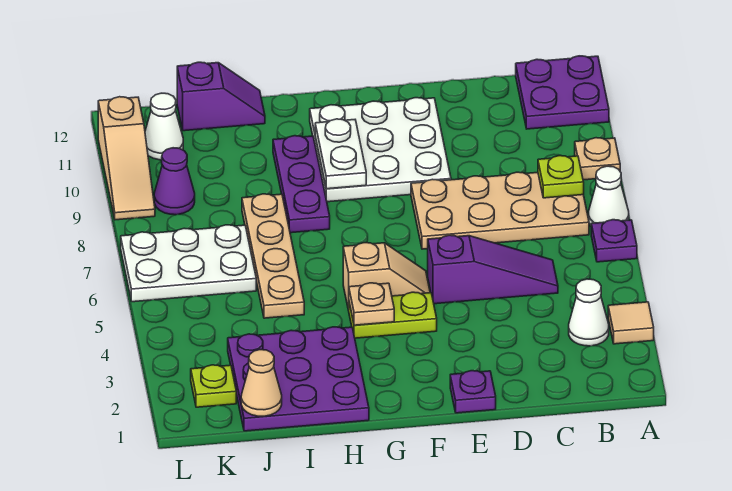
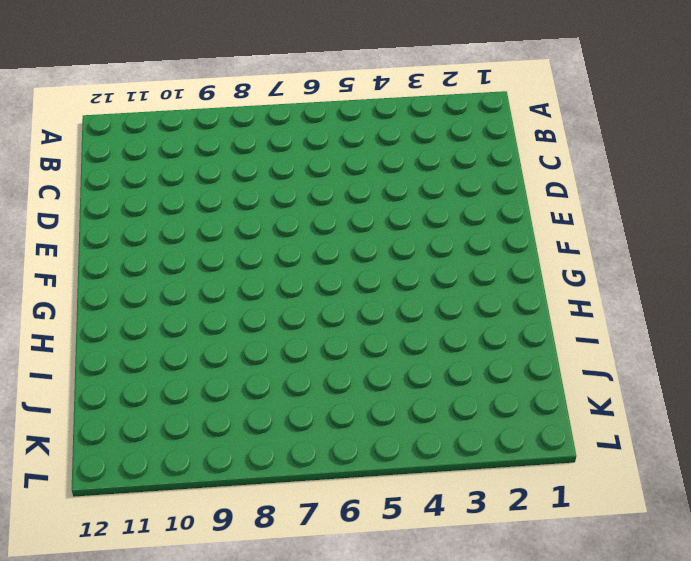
none -> tan 1x1 tile [608,302,654,344]
none -> purple 1x1 plate [591,220,637,262]
none -> white 1x1 cone [588,166,629,226]

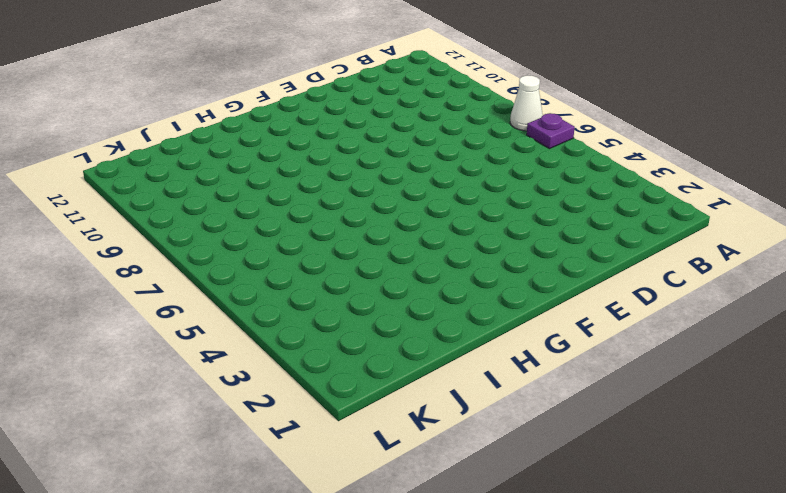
none -> tan 1x1 tile [608,302,654,344]
none -> tan 1x1 plate [575,138,620,180]
none -> purple 2x2 plate [516,56,609,129]

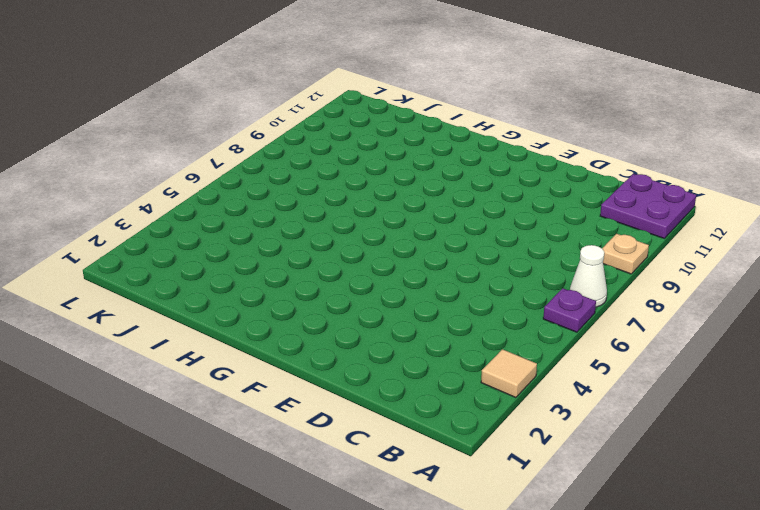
none -> white 1x1 cone [569,279,609,346]
none -> tan 2x4 plate [411,172,589,249]
none -> purple 1x3 slope [428,235,558,304]

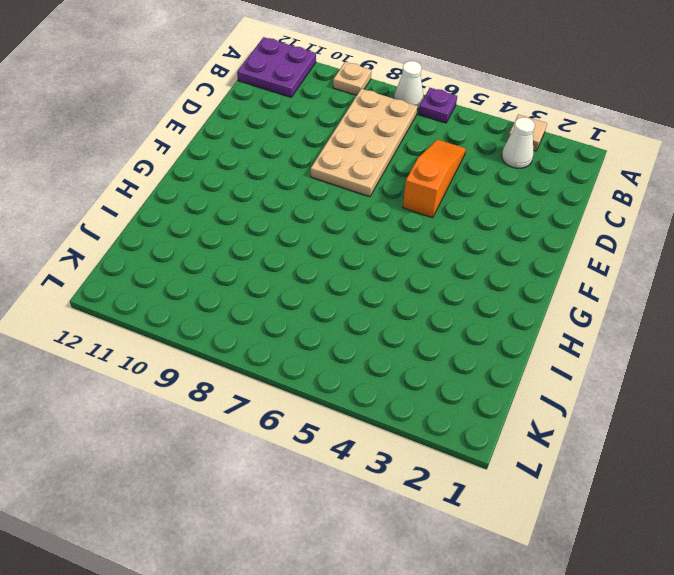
orange 1x3 slope [403,139,466,218] -> purple 1x3 slope [428,235,558,304]
none -> purple 1x1 plate [450,371,496,413]
none -> white 3x3 plate [310,98,451,202]
none -> lime 1x2 plate [349,292,437,338]

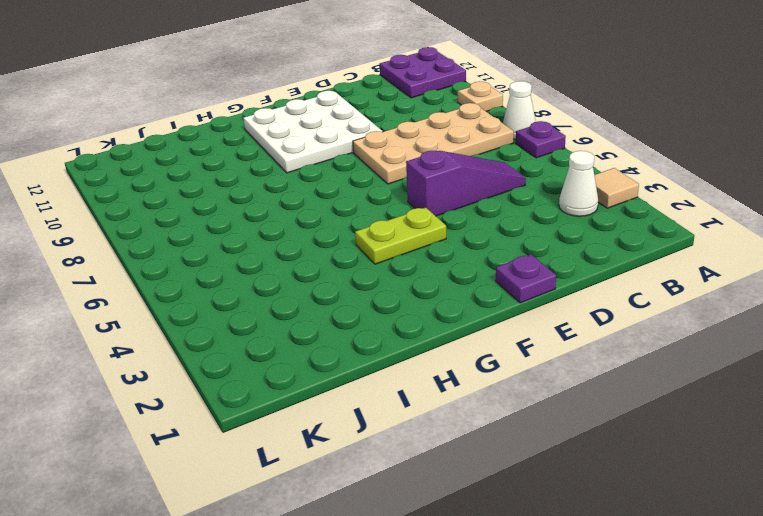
none -> tan 1x2 slope [343,243,430,310]
none -> purple 3x3 plate [228,327,369,431]
none -> purple 1x3 plate [273,136,330,233]

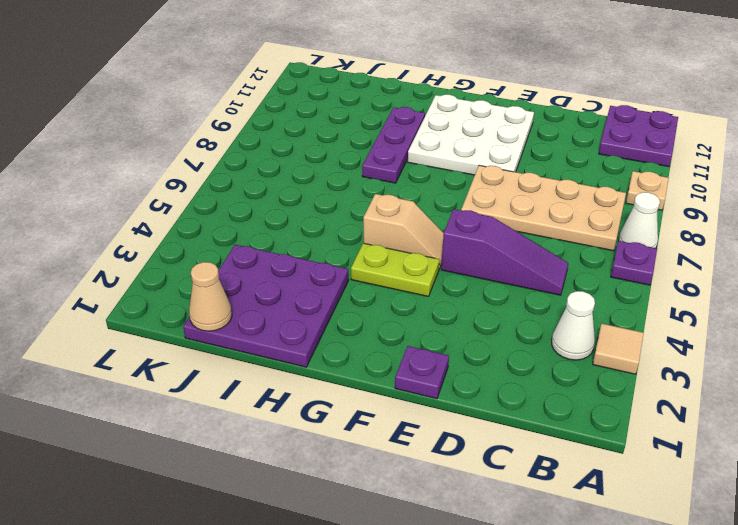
none -> tan 1x4 plate [242,194,304,318]
none -> purple 1x2 slope [177,62,265,131]
none -> white 2x3 plate [121,225,256,302]

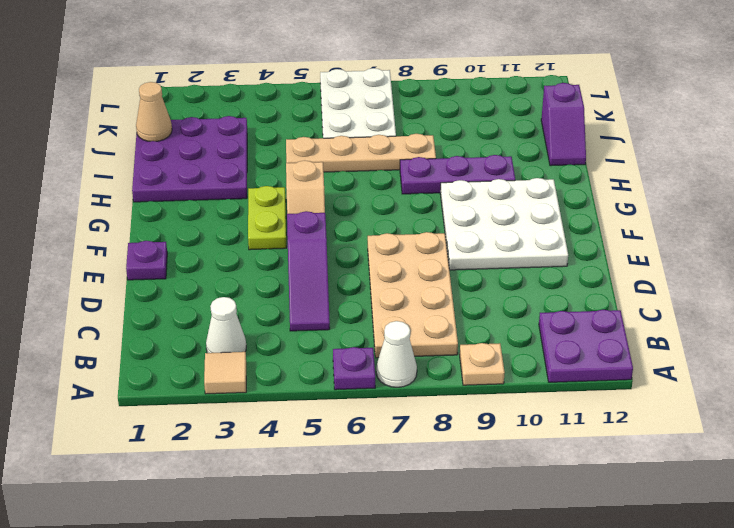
none -> lime 1x1 plate [191,365,236,407]
none -> purple 1x1 cone [154,148,195,215]
none -> white 1x1 cone [145,93,183,160]

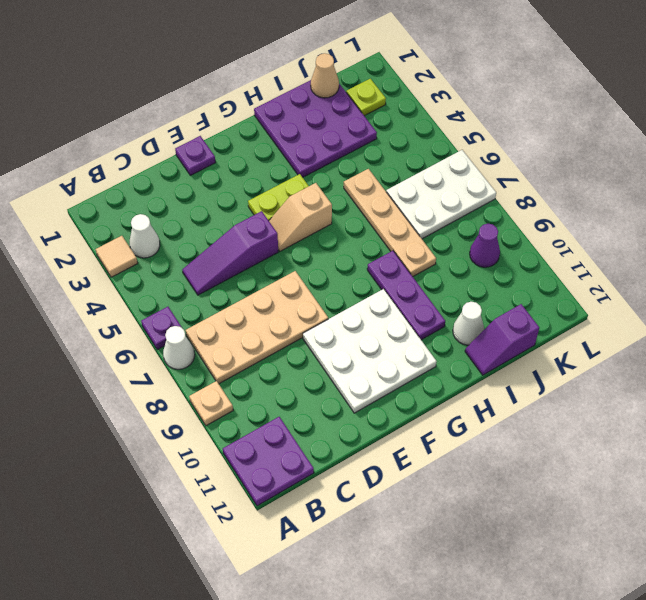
white 1x1 cone [453,302,484,345] -> white 1x1 cone moved to [145,93,183,160]
none -> tan 1x3 slope [98,97,155,220]
none -> lime 1x1 plate [538,156,584,198]
none -> tan 1x1 plate [349,283,394,325]

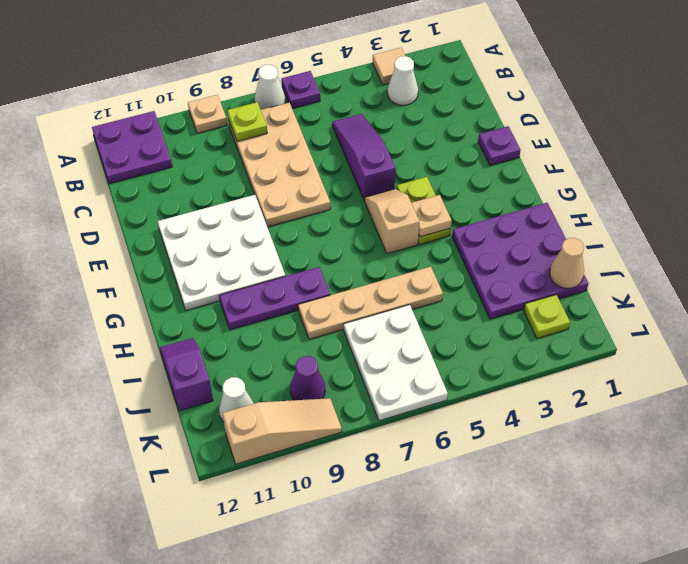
none -> white 1x2 plate [315,119,366,189]

